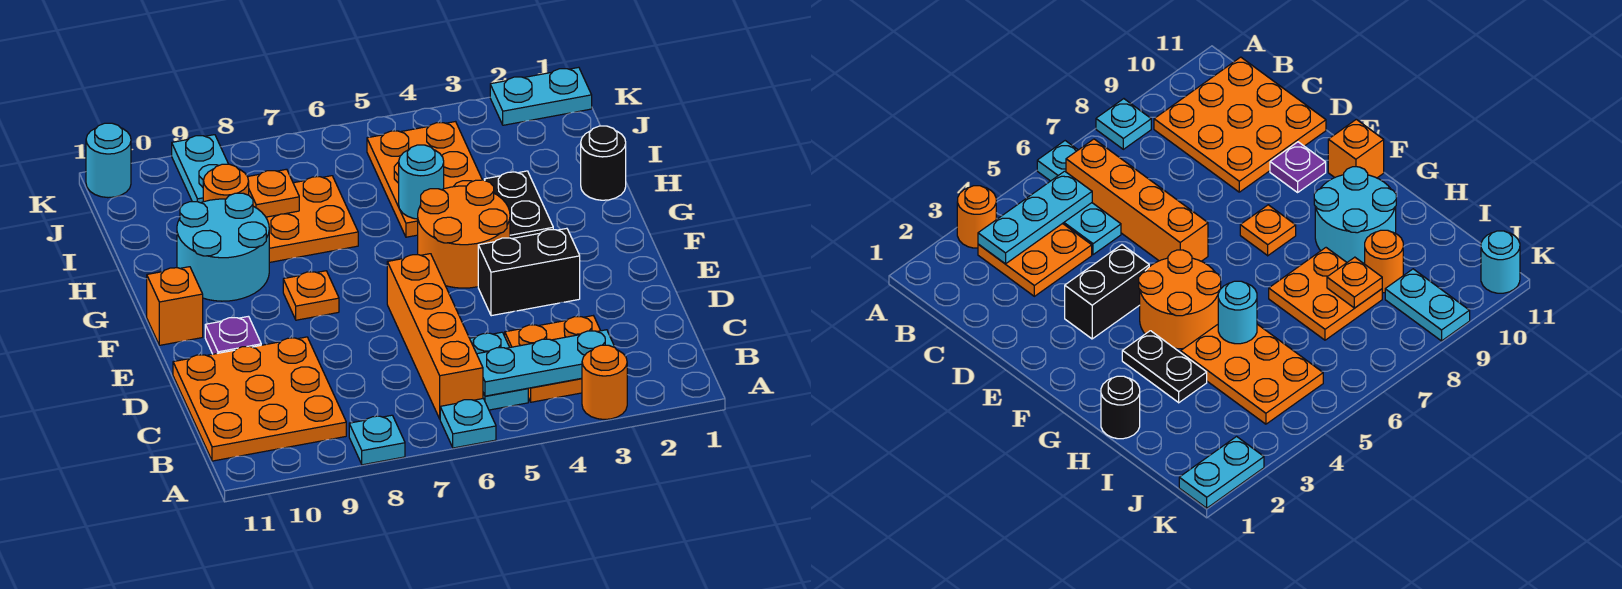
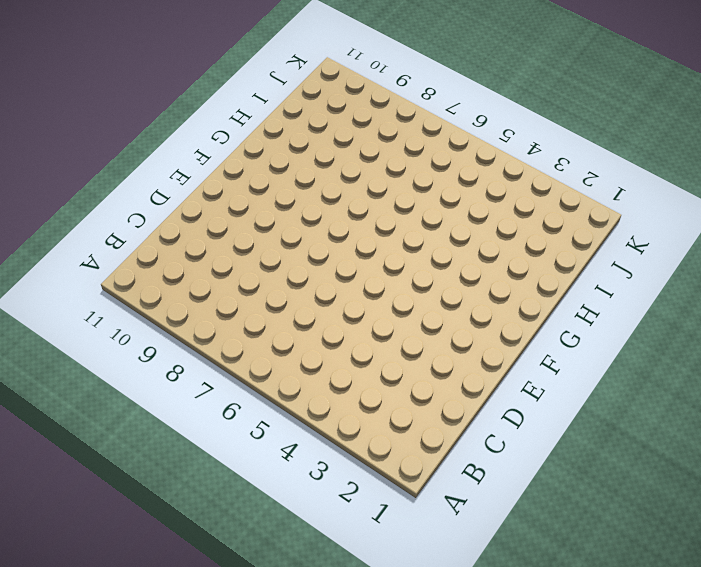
none -> orange 1x1 round brick [582,345,627,419]
none -> cyan 1x1 plate [440,399,496,448]
none -> cyan 1x1 plate [349,415,405,465]

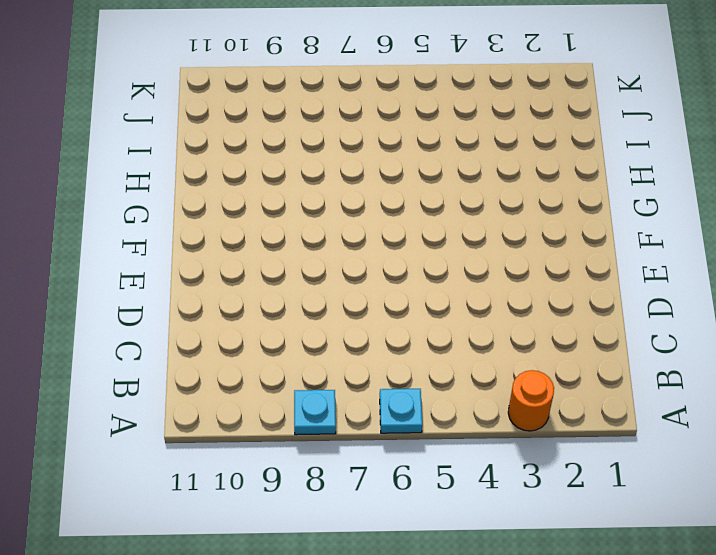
none -> orange 2x2 plate [505,316,601,402]
none -> cyan 1x2 plate [470,332,528,410]
none -> orange 1x4 brick [387,254,483,419]

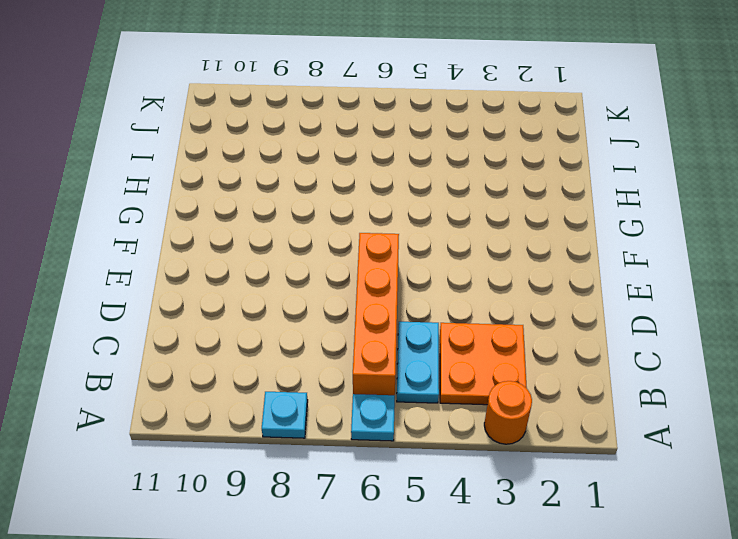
none -> orange 3x3 plate [173,337,346,461]
none -> black 1x2 brick [478,228,580,316]
none -> purple 1x1 plate [205,316,261,354]

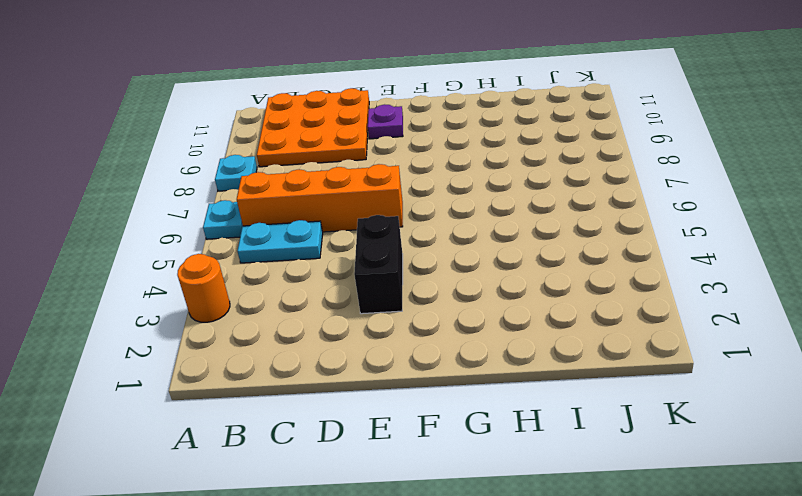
none -> orange 2x2 plate [505,316,601,402]
none -> orange 2x2 round brick [418,180,510,288]
none -> orange 1x1 plate [283,271,339,320]

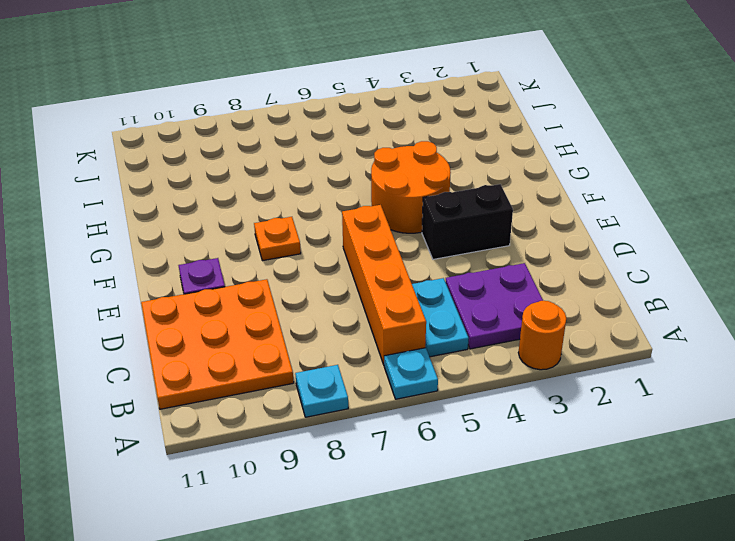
purple 2x2 plate [446,263,543,349] -> orange 2x2 plate [505,316,601,402]
none -> orange 1x1 brick [147,267,203,345]
none -> black 1x2 plate [484,171,553,239]
none -> cyan 2x2 round brick [177,193,269,301]

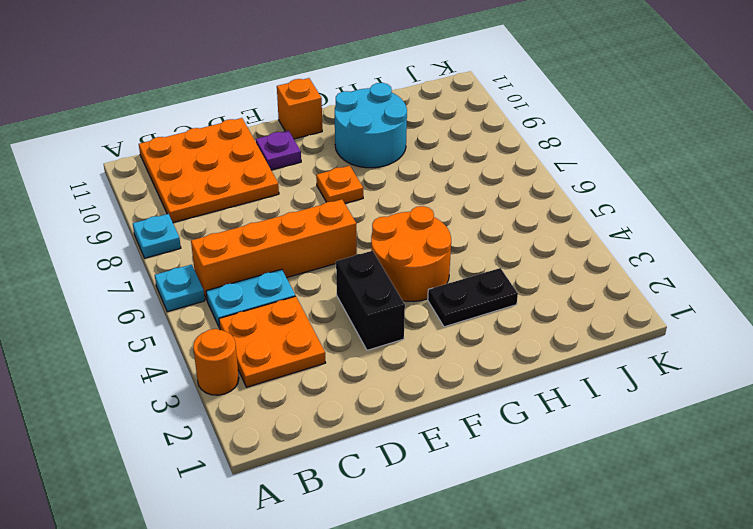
none -> black 1x1 round brick [581,126,626,200]
none -> orange 2x3 plate [367,122,482,237]
none -> orange 2x2 plate [266,176,358,263]

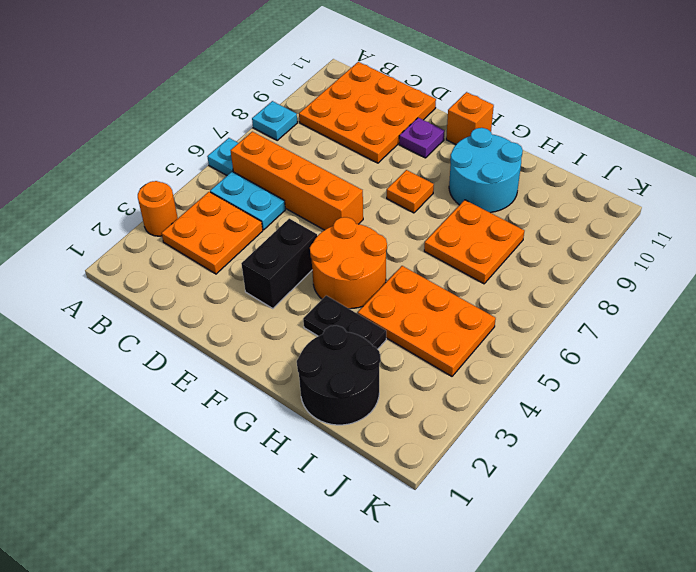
black 2x2 round brick [297,325,380,425] -> black 1x1 round brick [581,126,626,200]
none -> orange 1x1 round brick [203,164,249,202]
none -> cyan 1x2 plate [172,135,228,203]
none -> cyan 1x2 plate [490,67,592,125]

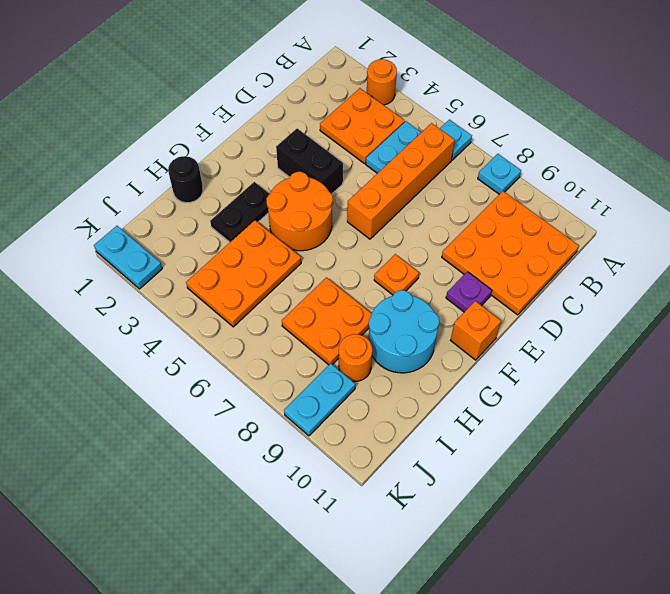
none -> cyan 1x1 round brick [86,123,131,198]
none -> cyan 1x3 plate [477,330,615,396]
none -> cyan 1x1 round brick [399,145,444,219]

